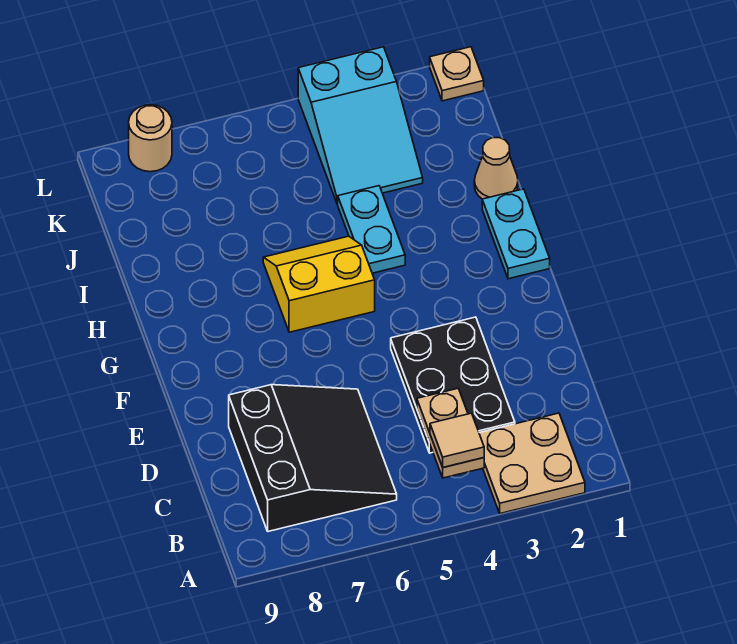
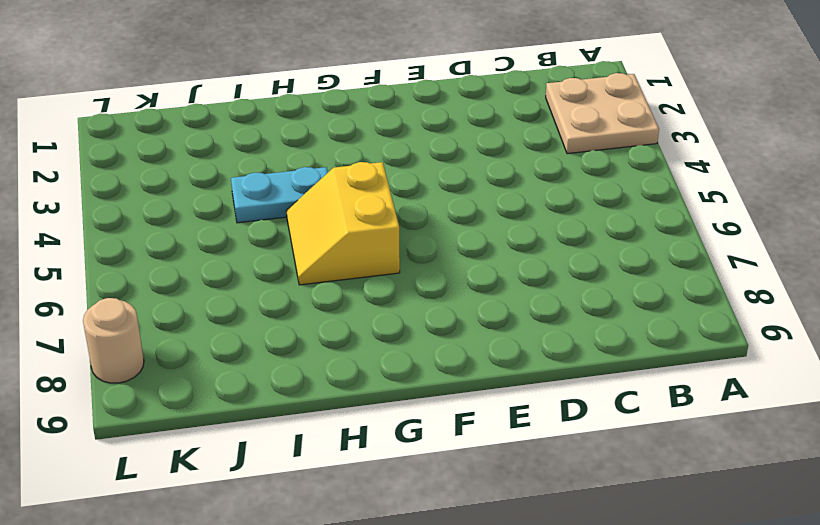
none -> black 3x3 slope [229,385,397,531]
none -> black 2x3 plate [391,317,515,453]
none -> cyan 1x2 plate [482,189,550,279]

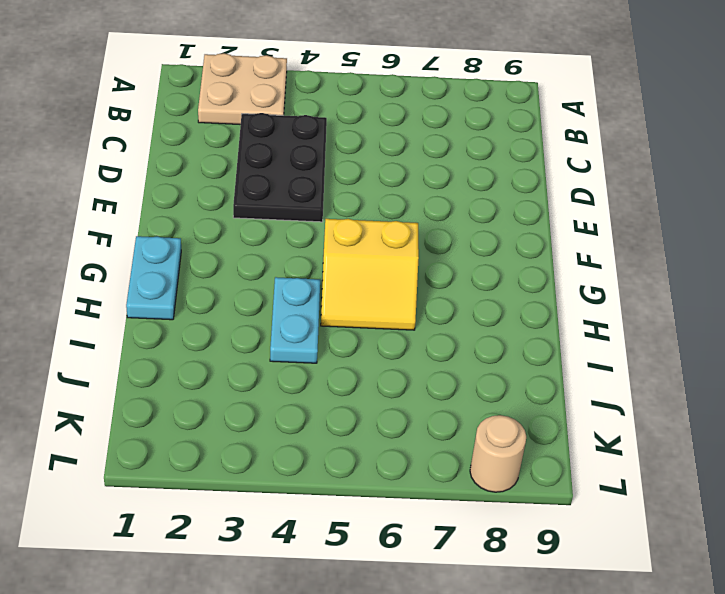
none -> black 3x3 slope [229,385,397,531]
none -> tan 1x1 cone [474,138,518,199]
none -> cyan 2x3 slope [298,47,423,204]

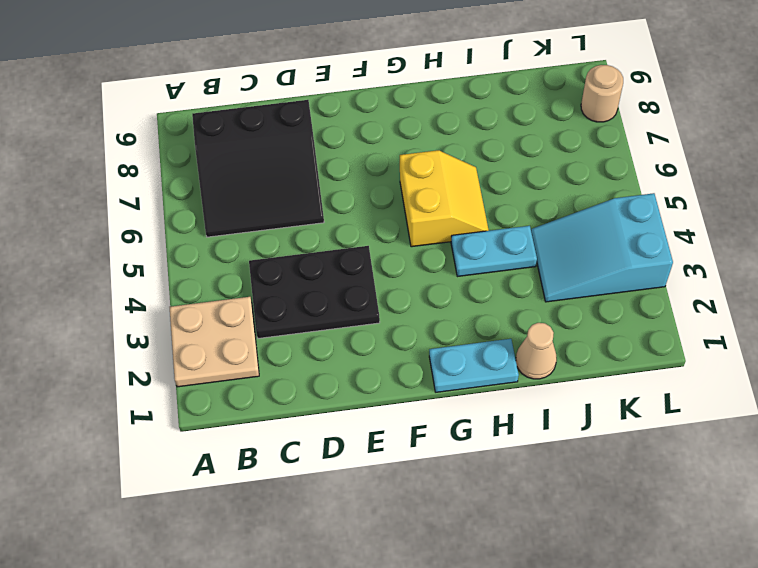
none -> tan 1x1 plate [430,47,484,101]
none -> tan 1x2 plate [417,389,484,478]
none -> tan 1x1 tile [430,413,484,467]

